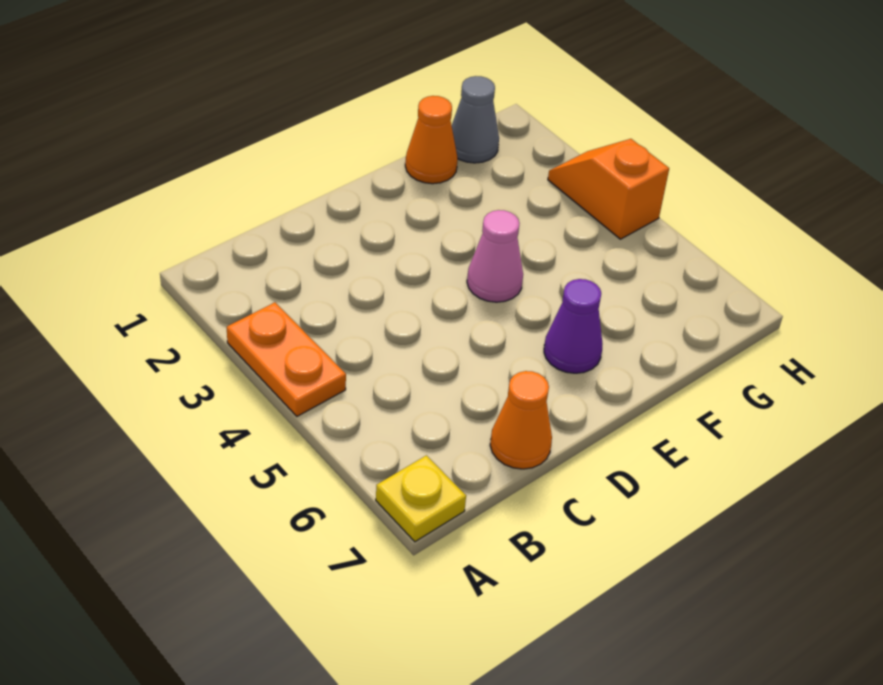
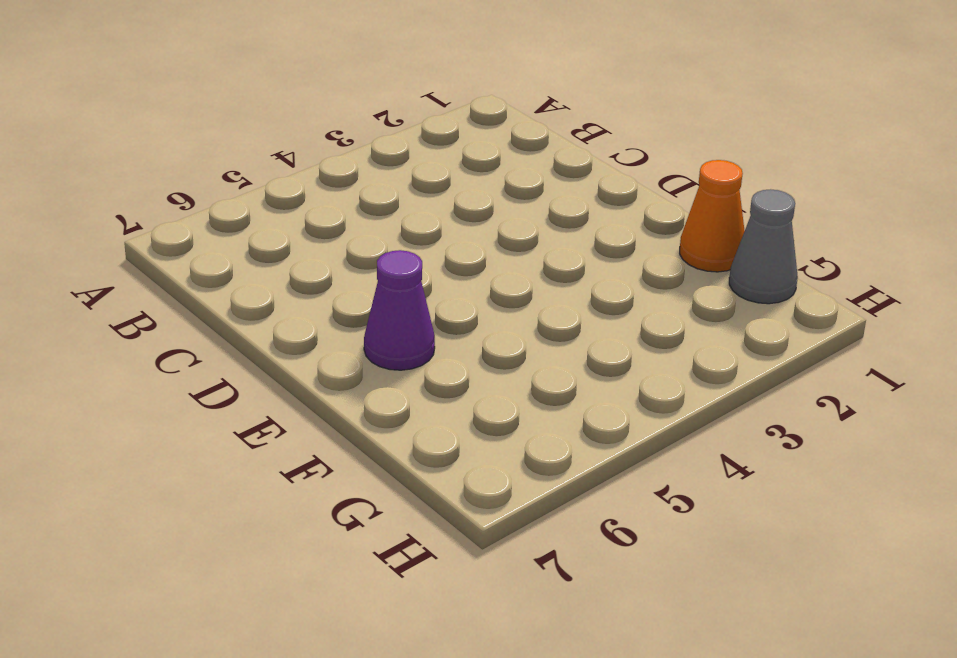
none -> orange 1x2 plate [227,302,346,416]
none -> yellow 1x1 plate [376,455,466,542]

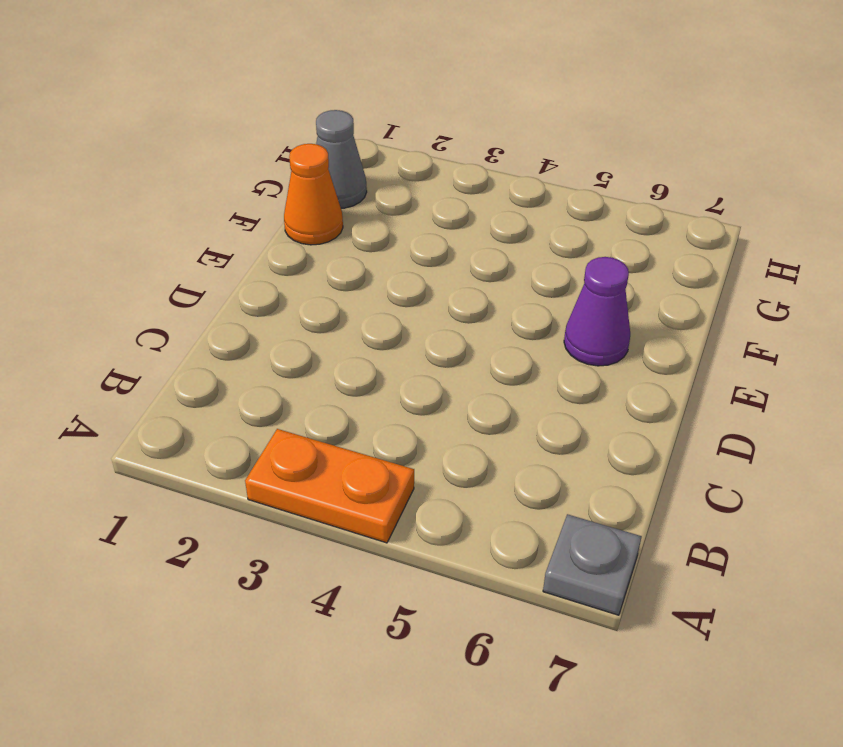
grey 1x1 plate [543,514,642,615] -> yellow 1x1 plate [376,455,466,542]
none -> orange 1x1 cone [490,371,552,469]
none -> pink 1x1 cone [467,210,523,302]

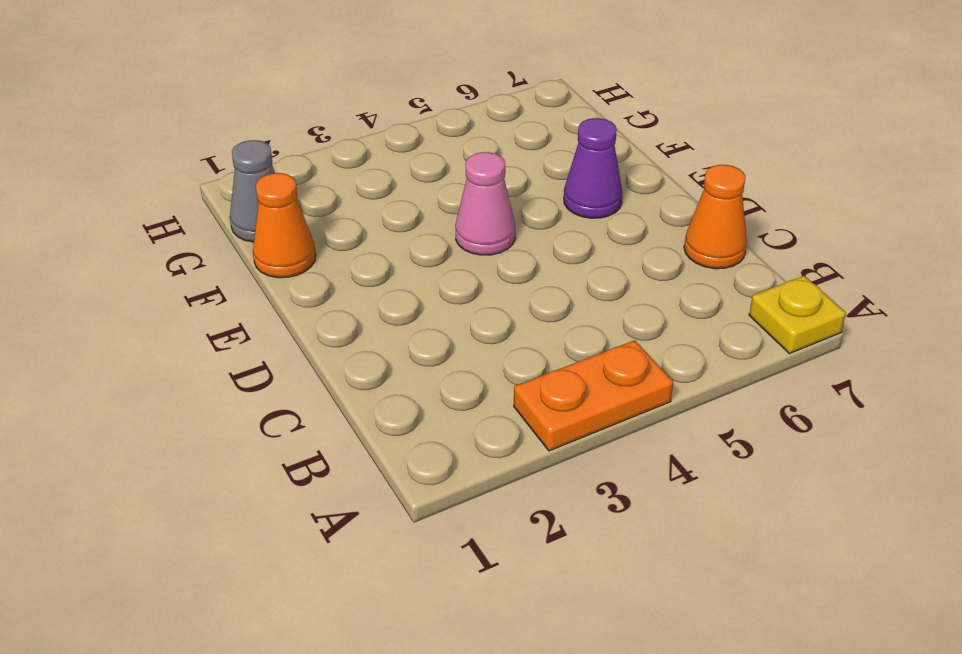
none -> orange 1x2 slope [548,139,669,239]

